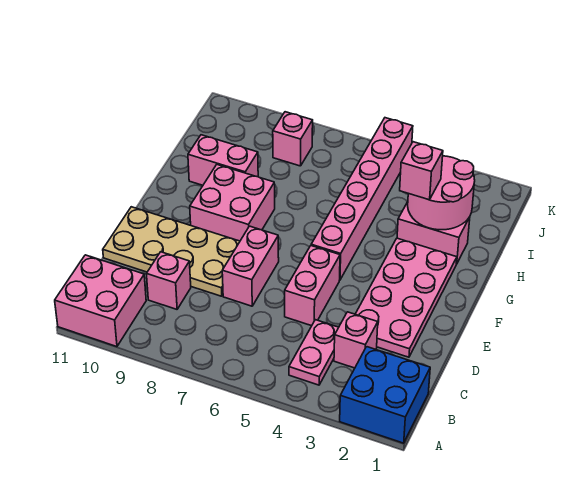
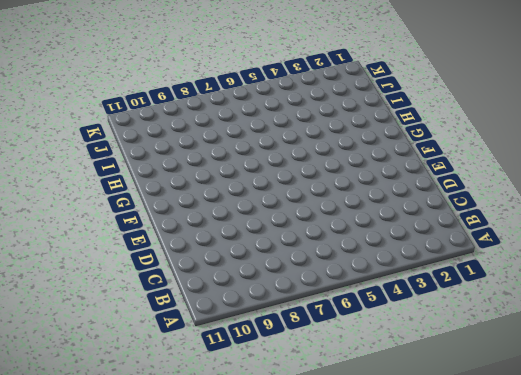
none -> blue 2x2 brick [340,347,430,443]
none -> pink 2x2 brick [55,255,146,347]
none -> pink 1x2 plate [289,320,339,385]

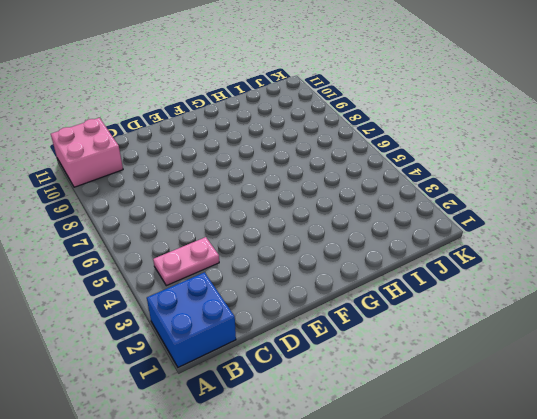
none -> pink 1x1 brick [334,312,378,368]
none -> pink 1x1 brick [147,252,191,309]
none -> pink 2x4 plate [356,238,457,357]

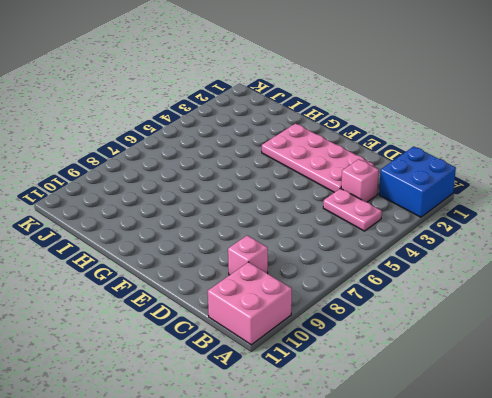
none -> pink 1x2 brick [285,246,340,326]
none -> pink 1x2 brick [222,226,279,306]
none -> tan 2x4 plate [103,207,240,296]

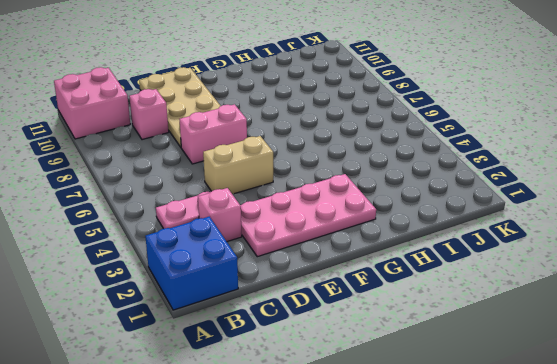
tan 1x2 brick [203,136,273,194] -> pink 1x2 brick [285,246,340,326]
none -> pink 1x6 brick [311,118,413,280]
none -> pink 2x2 brick [190,165,275,241]
none -> pink 1x2 brick [397,202,470,264]

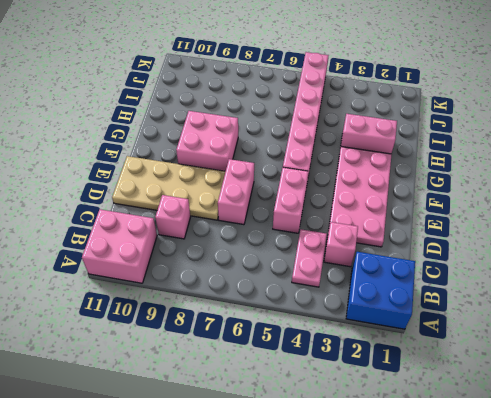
none -> pink 1x2 brick [188,135,258,185]
none -> pink 1x1 brick [273,112,313,166]
none -> pink 2x2 round brick [408,156,475,230]

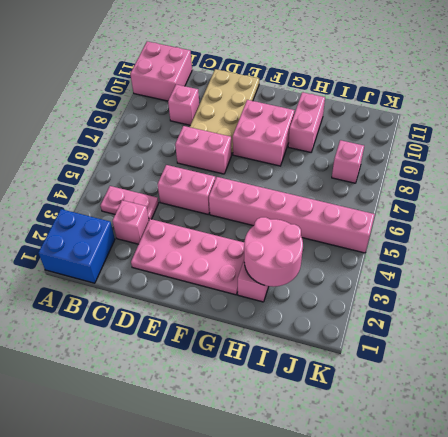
none -> pink 1x1 brick [400,142,443,200]

